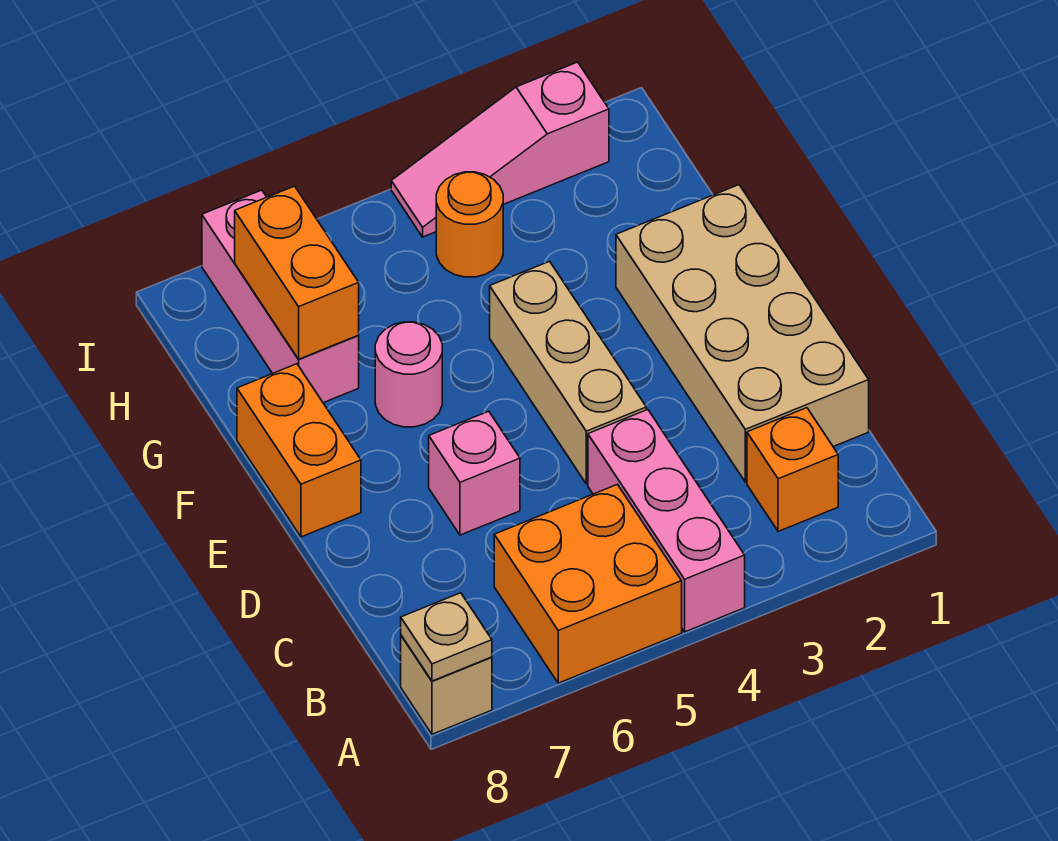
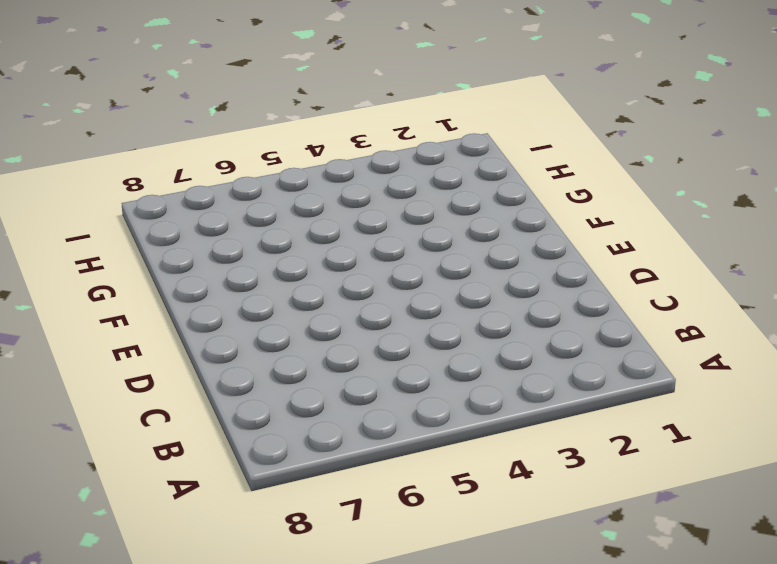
none -> pink 1x3 brick [588,410,745,632]
none -> orange 2x2 brick [494,484,682,683]
none -> tan 1x1 brick [401,635,492,734]

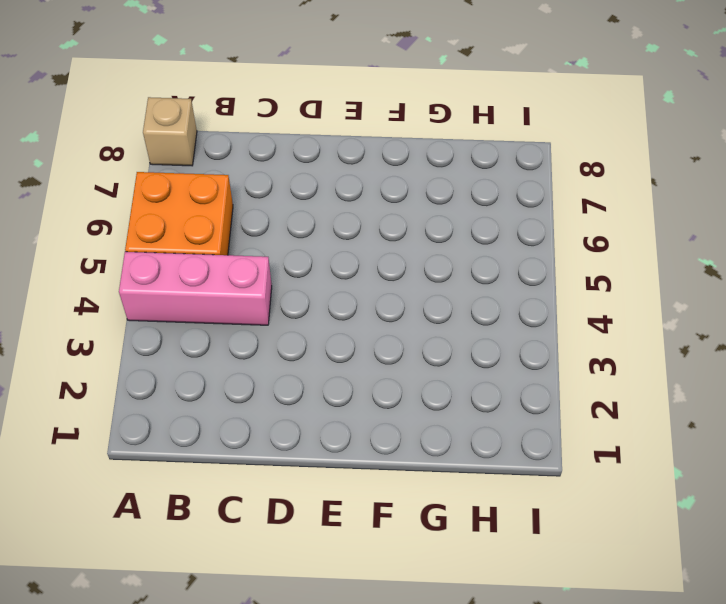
none -> orange 1x1 brick [747,408,838,531]
none -> tan 2x4 brick [616,185,869,482]
none -> tan 1x3 brick [490,261,646,484]

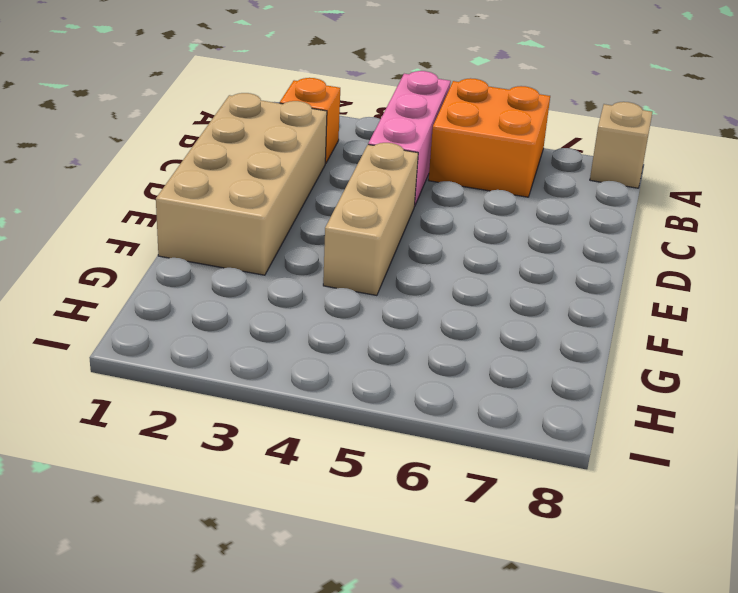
none -> pink 1x1 brick [429,411,520,535]
none -> orange 1x2 brick [237,364,361,537]
none -> pink 1x1 round brick [375,322,442,427]

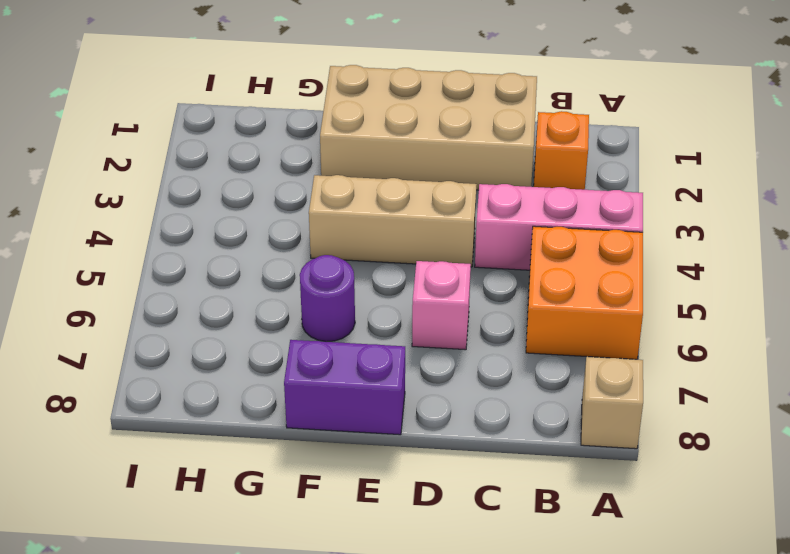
purple 1x2 brick [284,340,405,435] -> orange 1x2 brick [237,364,361,537]
purple 1x1 round brick [300,255,355,342] -> pink 1x1 round brick [375,322,442,427]
none -> pink 1x3 brick [202,190,359,403]
none -> orange 1x1 round brick [436,172,503,277]
none -> pink 1x3 slope [391,62,609,237]

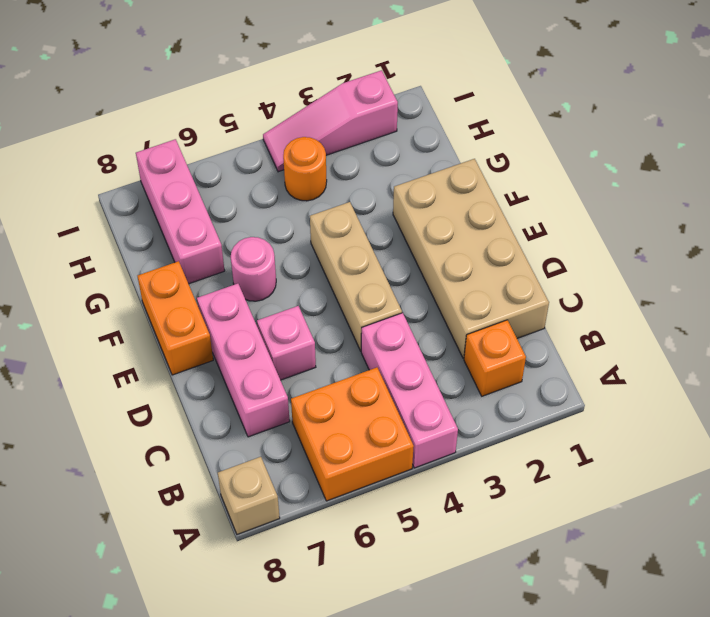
pink 1x3 brick [197,284,290,437] -> none
none -> tan 1x1 plate [401,593,492,681]
none -> orange 1x2 brick [235,186,359,359]

